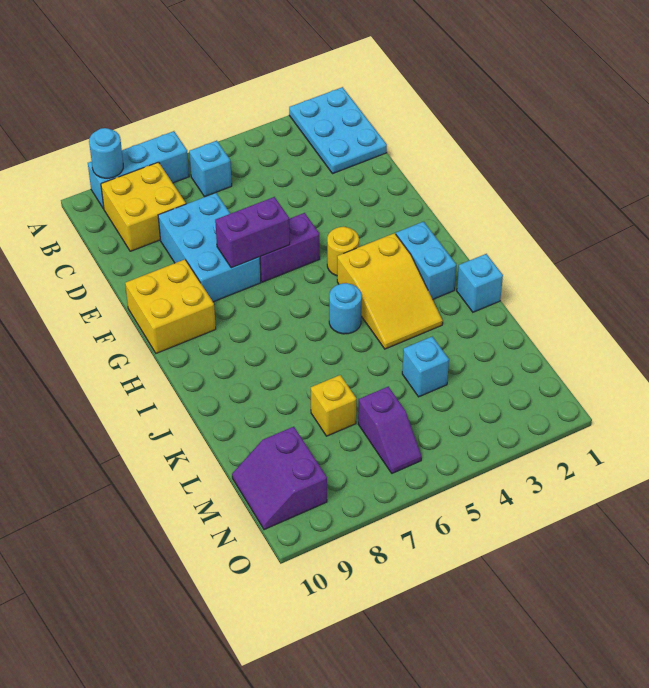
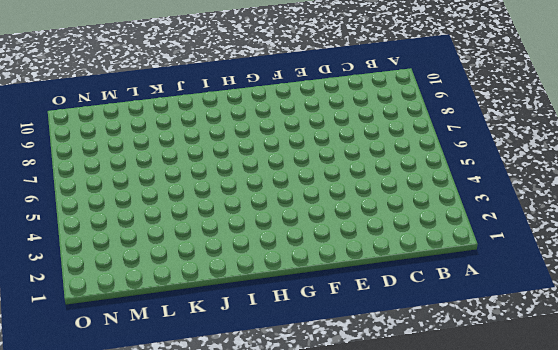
none -> cyan 2x3 plate [289,87,387,174]
none -> cyan 1x3 brick [88,131,189,209]
none -> cyan 1x1 brick [189,141,232,197]

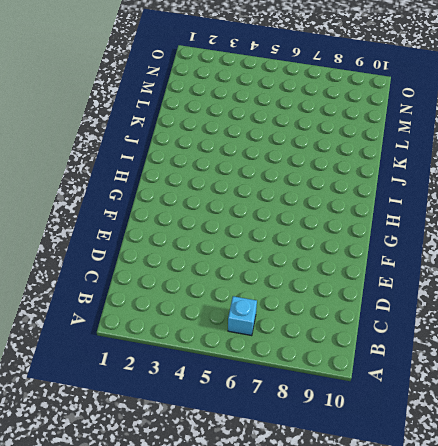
none -> cyan 2x3 plate [289,87,387,174]
none -> cyan 1x3 brick [88,131,189,209]
none -> yellow 2x2 brick [101,162,186,251]

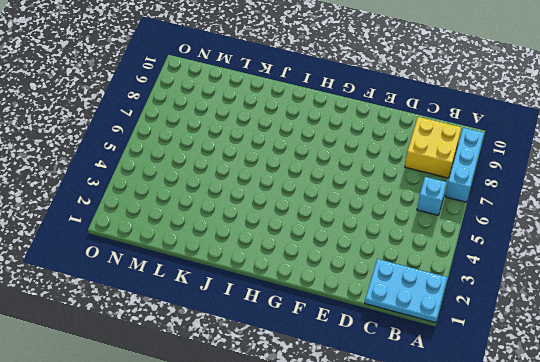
none -> cyan 2x3 brick [158,193,261,302]
none -> purple 1x2 brick [260,213,320,282]
none -> yellow 2x2 brick [125,259,216,353]

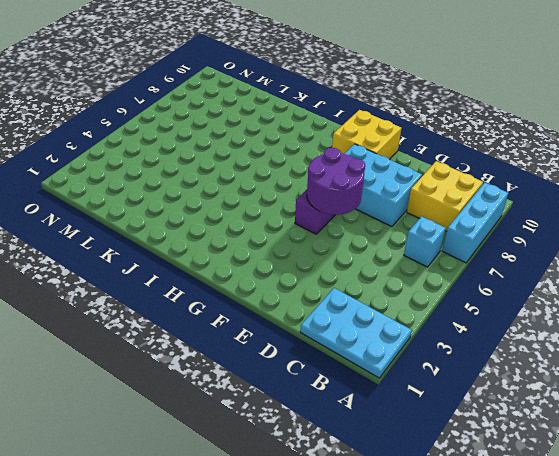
purple 2x2 round brick [307,148,365,215] -> purple 1x2 brick [215,197,290,268]
none -> yellow 1x1 round brick [327,227,359,276]
none -> cyan 1x2 brick [396,222,456,299]
none -> yellow 2x3 slope [337,233,443,349]

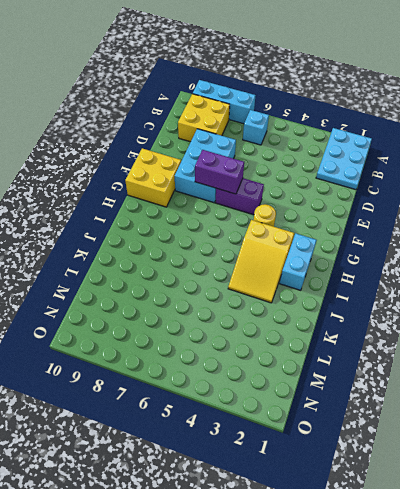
none -> cyan 1x1 round brick [329,283,362,334]
none -> cyan 1x1 brick [457,254,503,312]
none -> cyan 1x1 brick [402,337,449,397]

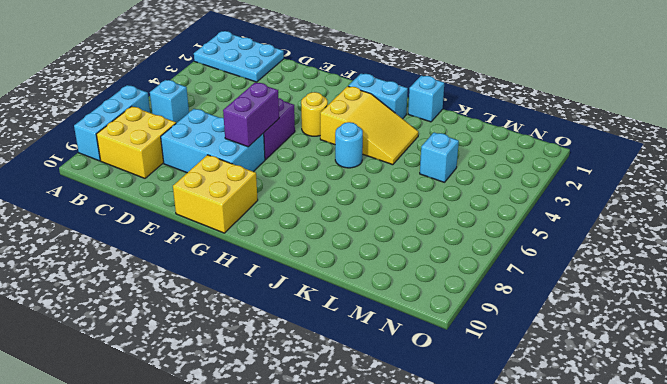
none -> yellow 1x1 brick [311,375,356,436]
none -> purple 1x2 slope [358,386,422,473]
none -> purple 2x2 slope [232,427,327,530]

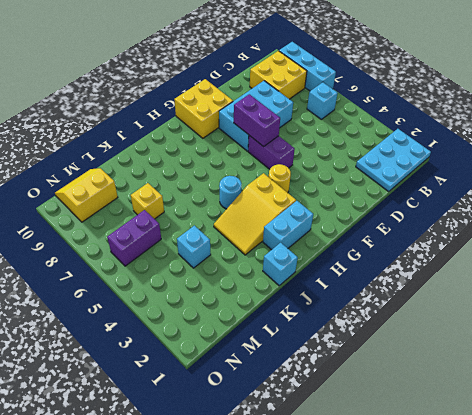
purple 1x2 brick [107,210,161,266] -> purple 1x2 slope [358,386,422,473]
yellow 2x2 slope [55,168,118,222] -> purple 2x2 slope [232,427,327,530]
none -> cyan 1x1 round brick [89,128,123,178]

